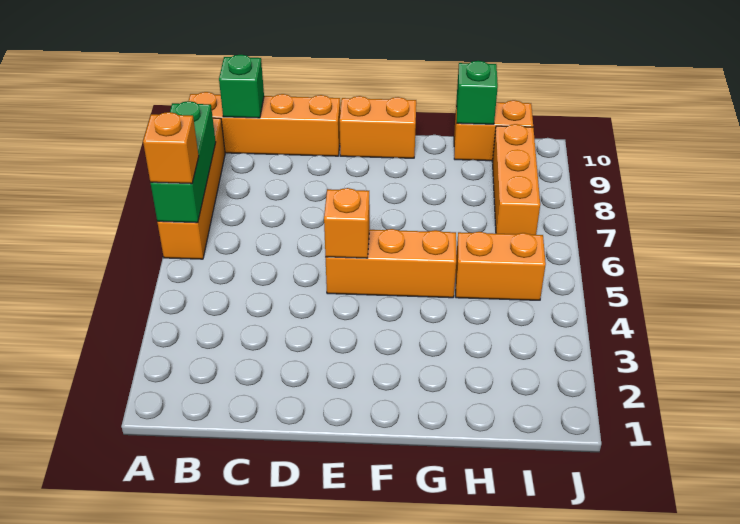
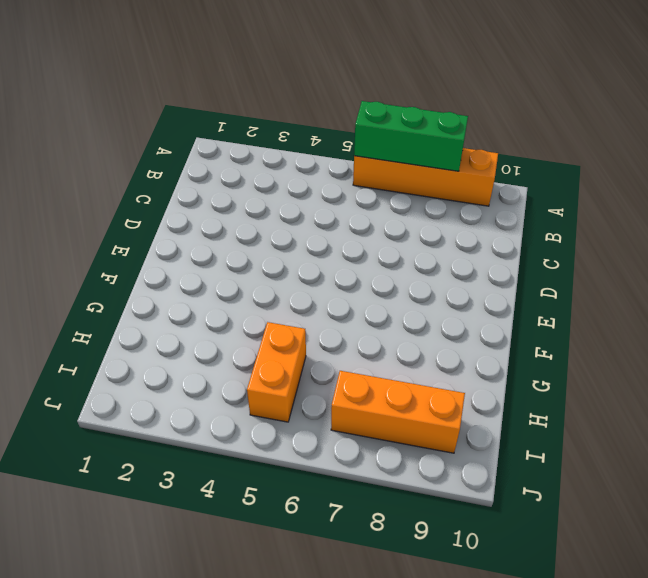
none -> orange 1x4 brick [189,92,340,156]
none -> orange 1x3 brick [326,229,456,298]
none -> orange 1x2 brick [340,96,416,158]

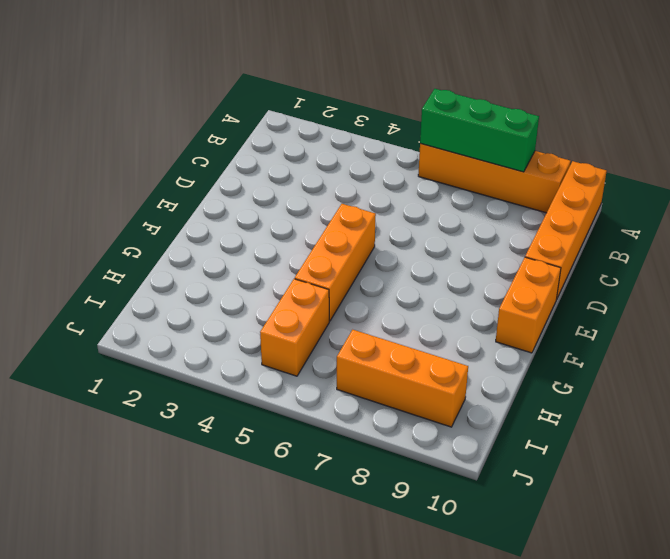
none -> orange 1x2 brick [454,100,533,161]
none -> green 1x1 brick [219,55,264,118]
none -> orange 1x1 brick [324,188,370,258]

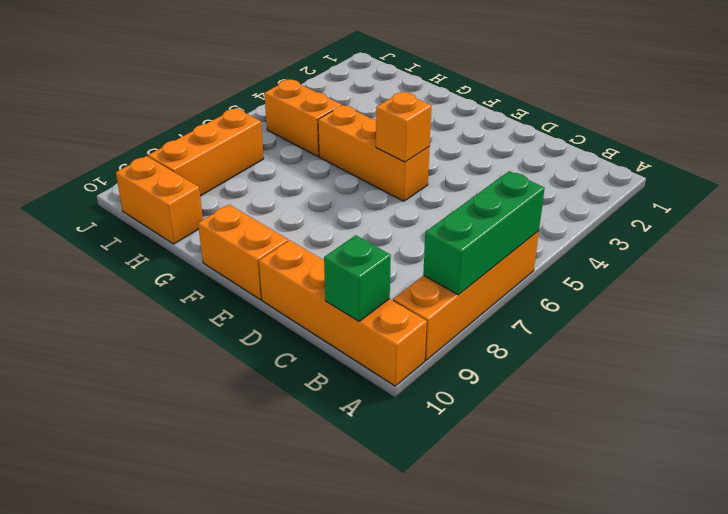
none -> green 1x1 brick [456,61,498,124]
none -> orange 1x1 brick [143,112,199,184]

